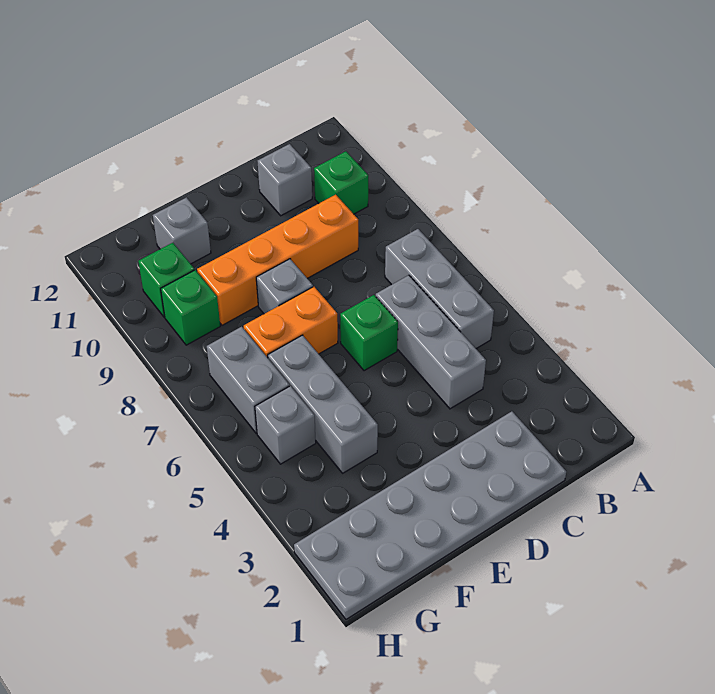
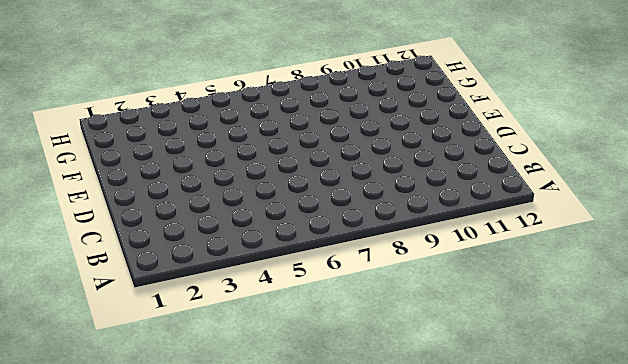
none -> grey 1x3 brick [385,229,494,349]
none -> green 1x1 brick [314,151,368,214]
none -> grey 2x6 plate [294,411,566,619]

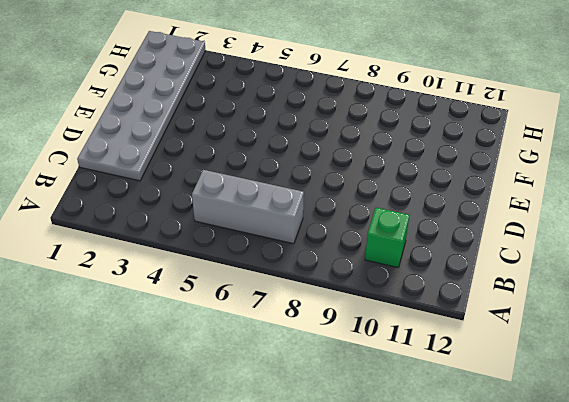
none -> grey 1x3 brick [376,275,486,409]
none -> orange 1x4 brick [197,195,358,325]
none -> grey 1x1 brick [258,144,312,216]

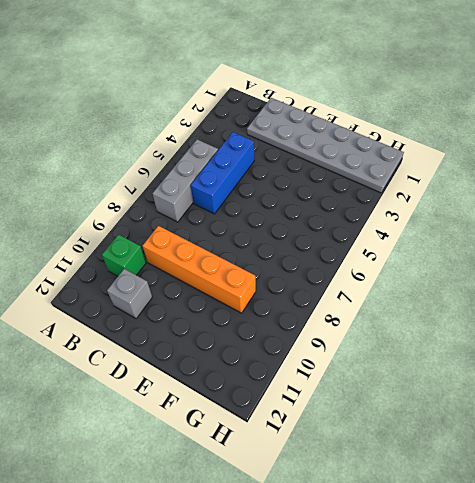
blue 1x3 brick [191,132,254,214] -> grey 1x3 brick [376,275,486,409]
none -> green 1x1 brick [340,295,398,371]
none -> orange 1x2 brick [244,287,338,358]
none -> grey 1x1 brick [256,259,313,314]

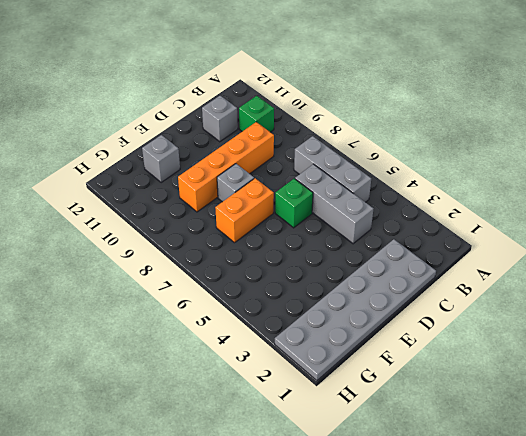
none -> grey 1x3 brick [268,335,378,473]
none -> grey 1x1 brick [255,386,316,464]
none -> grey 1x2 brick [207,327,289,433]

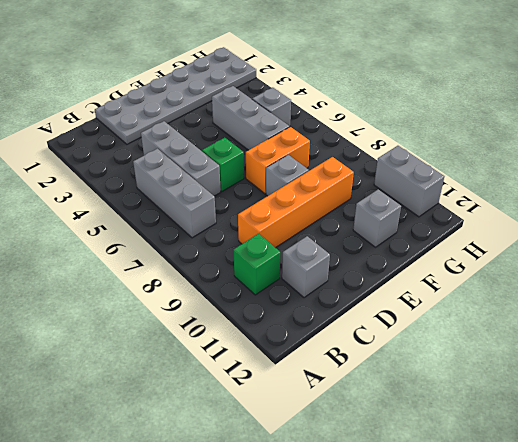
grey 1x2 brick [374,146,444,217] -> grey 1x2 brick moved to [207,327,289,433]
none -> green 1x1 brick [161,270,220,345]
none -> green 1x1 brick [138,243,194,317]

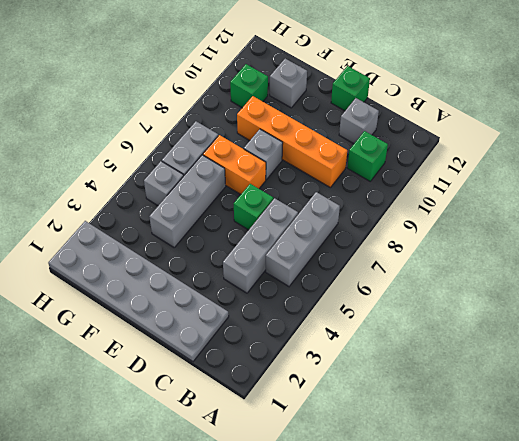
green 1x1 brick [331,66,370,111] -> green 1x1 brick moved to [161,270,220,345]

